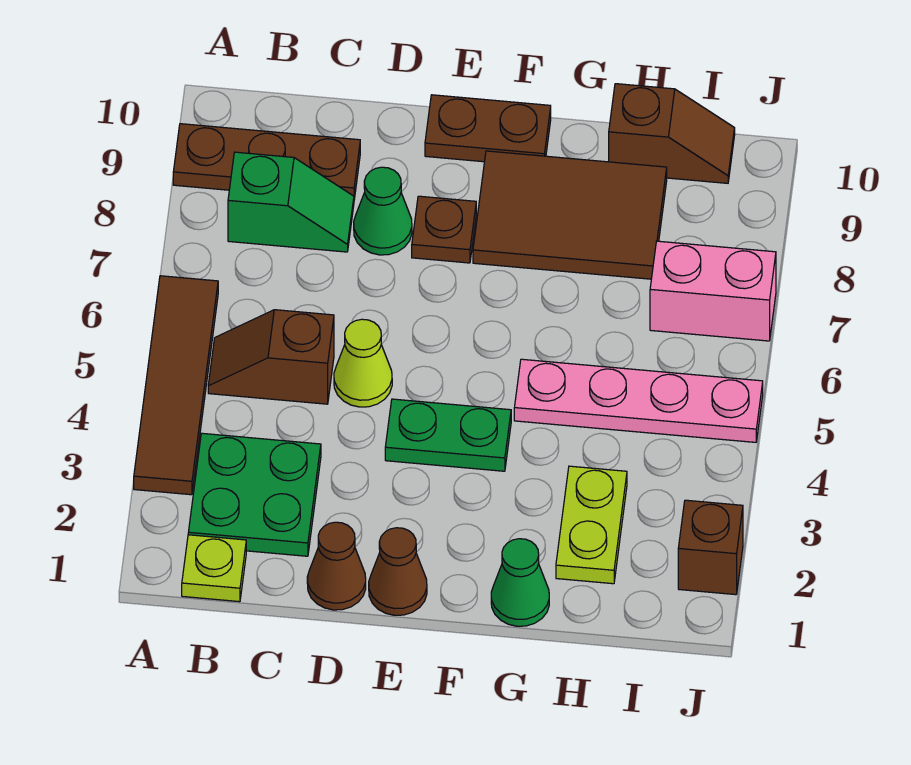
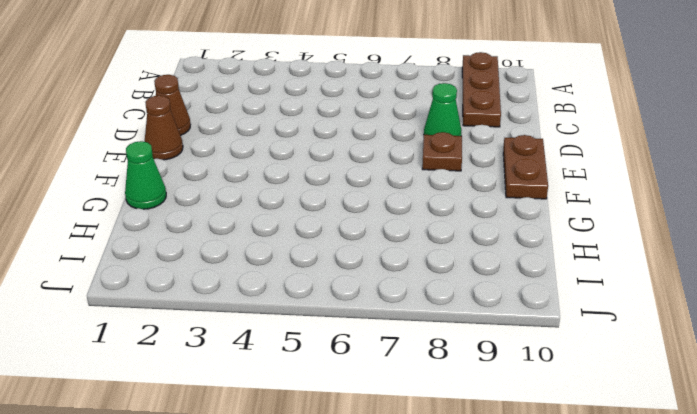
none -> brown 1x4 tile [134,276,218,495]
none -> lime 1x1 plate [182,535,246,602]
none -> green 2x2 plate [188,433,321,556]

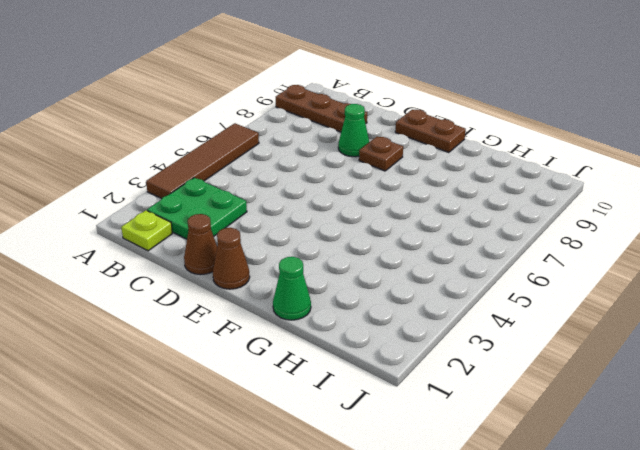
none -> brown 1x2 slope [208,310,334,404]
none -> green 1x2 slope [228,152,354,252]
none -> lime 1x1 cone [334,319,392,407]

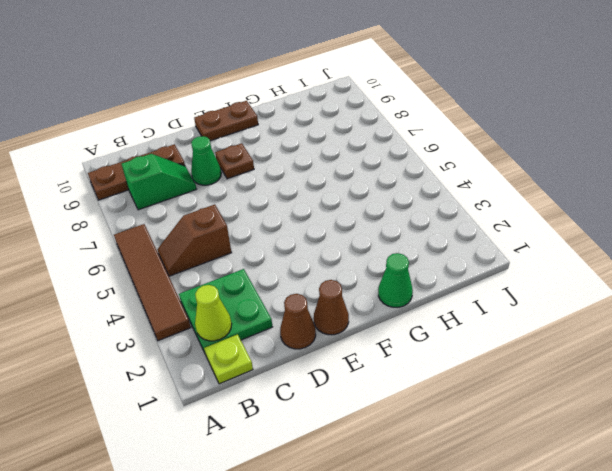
lime 1x1 cone [195,285,232,341] -> lime 1x1 cone moved to [334,319,392,407]
none -> green 1x2 plate [385,399,511,471]
none -> brown 2x3 tile [473,151,667,279]
none -> pink 1x4 plate [514,359,763,442]

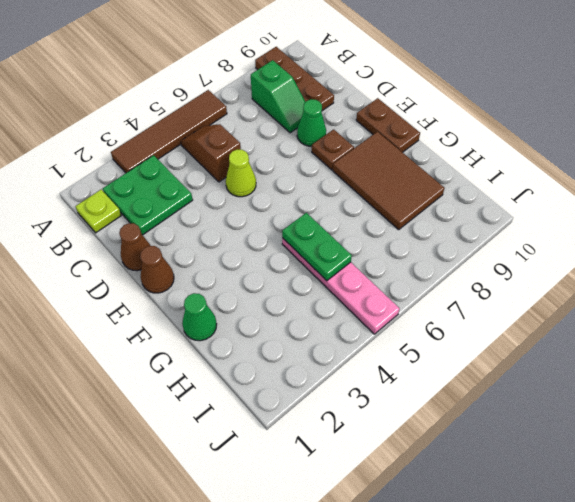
green 1x2 plate [282,213,352,281] -> green 1x2 plate moved to [385,399,511,471]
none -> lime 1x2 plate [556,466,627,584]
none -> brown 1x2 slope [609,84,735,183]
none -> pink 1x2 brick [650,241,776,341]

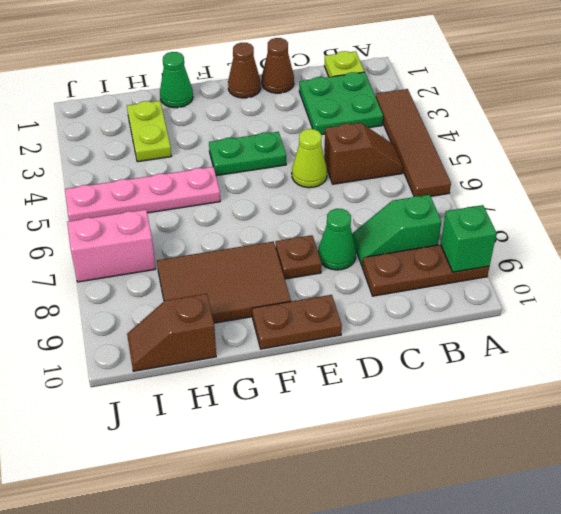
green 1x1 brick [441,205,497,272] -> none
none -> brown 1x1 brick [678,500,743,595]

